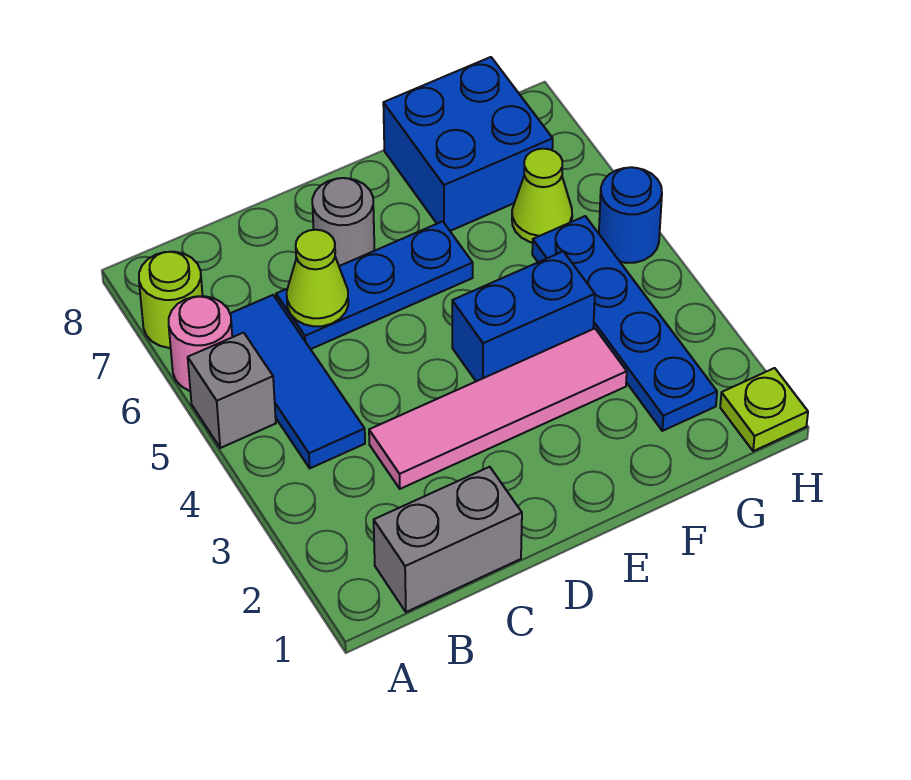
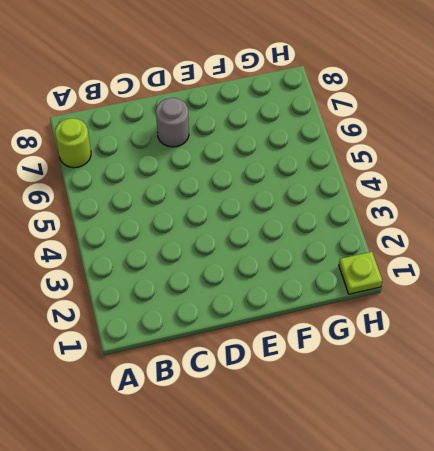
none -> grey 1x1 brick [188,333,276,448]
none -> pink 1x1 round brick [169,296,232,391]
none -> grey 1x2 brick [374,467,522,612]

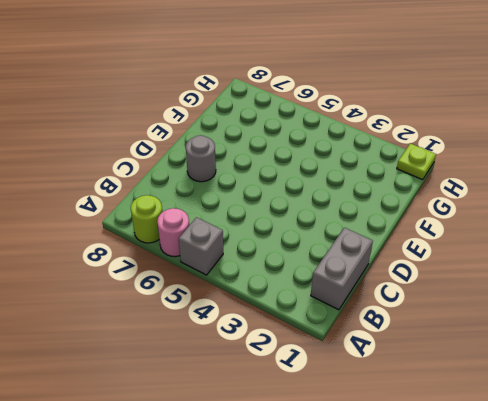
none -> blue 1x3 tile [230,295,365,468]
none -> pink 1x4 tile [369,329,627,489]
none -> blue 1x3 plate [276,221,473,349]

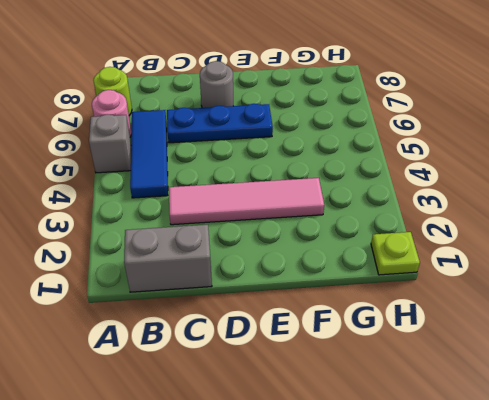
none -> blue 1x2 brick [452,251,595,381]
none -> blue 2x2 brick [383,57,553,231]
none -> blue 1x4 plate [532,216,717,431]

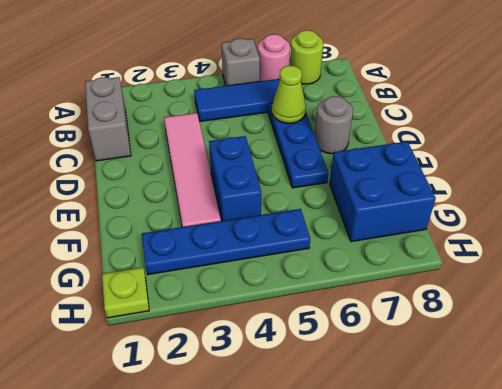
none -> lime 1x1 cone [512,149,572,243]
none -> blue 1x1 round brick [599,167,662,263]

